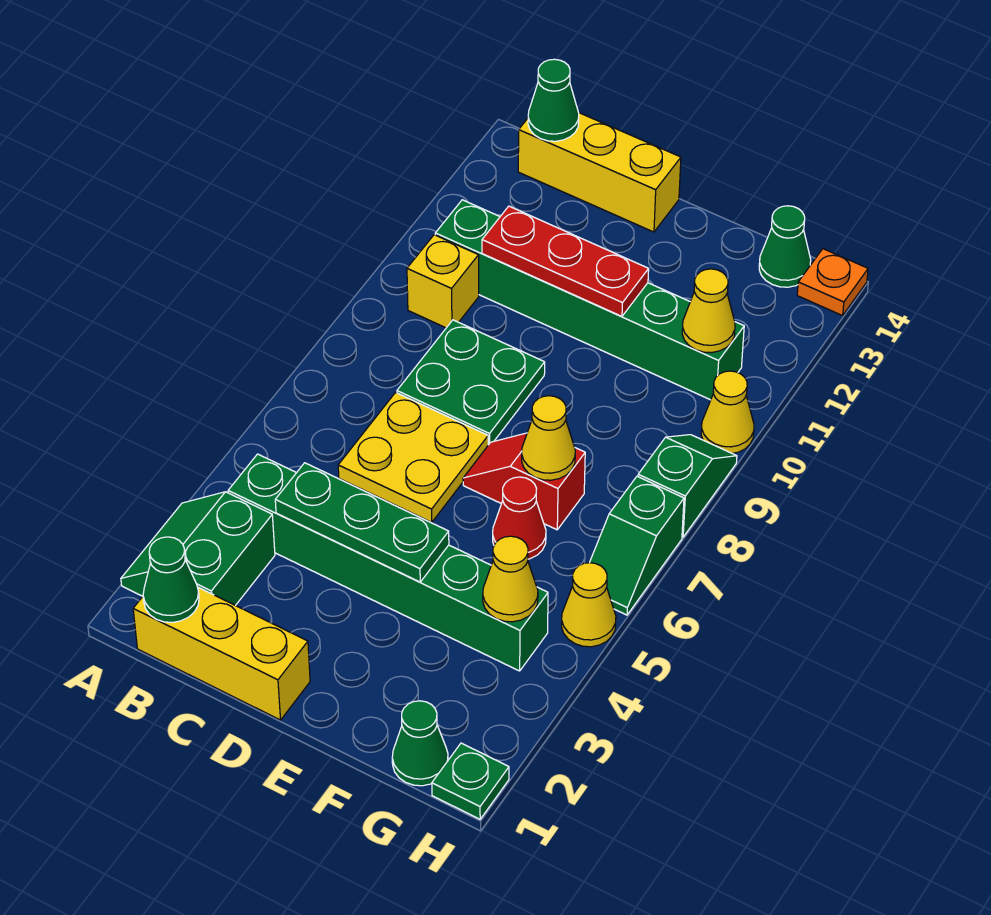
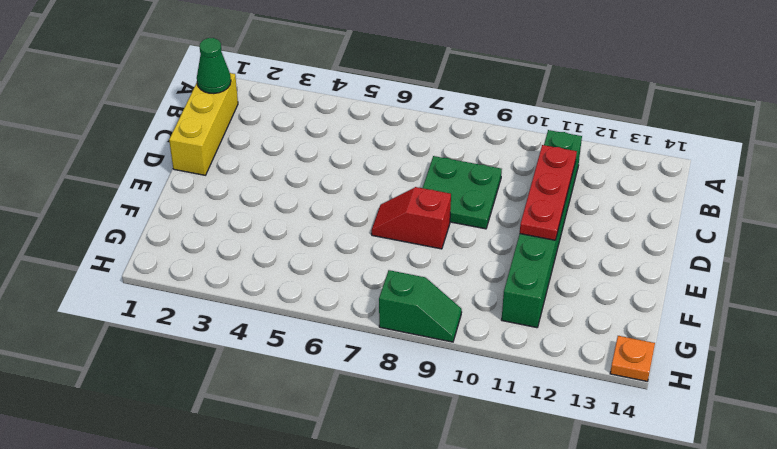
red 1x2 slope [371,187,451,249] -> red 1x2 slope turned to [463,433,585,530]
none -> green 2x2 slope [121,492,275,605]
none -> green 1x6 brick [228,454,548,671]
none -> yellow 1x1 brick [407,235,479,328]

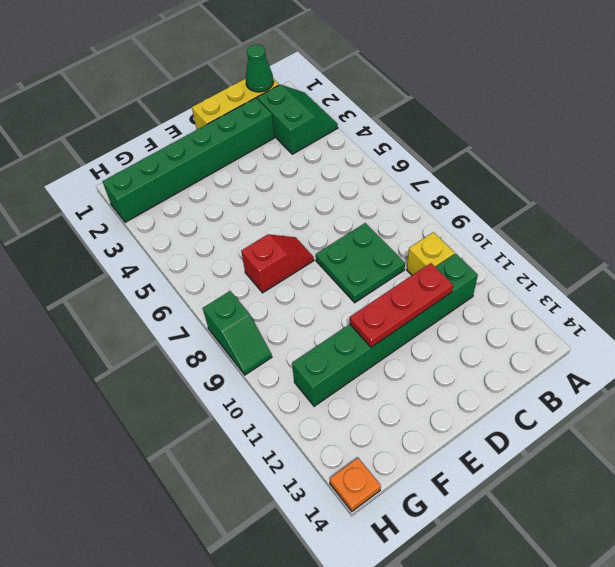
green 1x6 brick [103,98,274,222] -> green 1x6 brick moved to [228,454,548,671]
none -> yellow 1x3 brick [518,113,681,232]
none -> yellow 2x2 plate [338,392,488,522]
none -> red 1x1 cone [493,477,546,559]

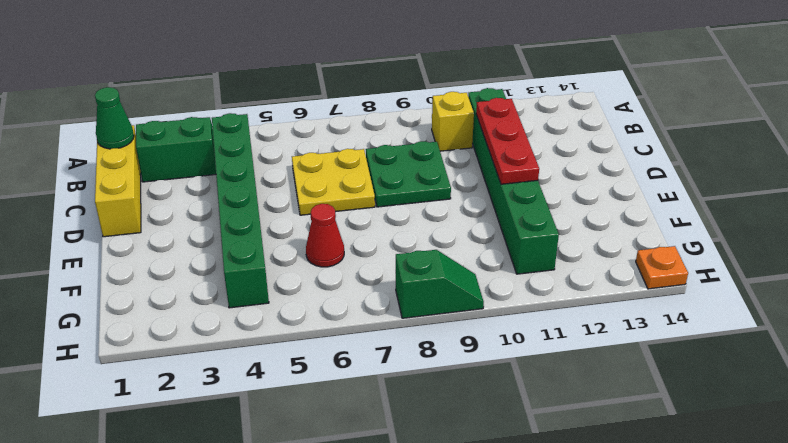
none -> yellow 1x3 brick [518,113,681,232]
none -> red 1x2 slope [463,433,585,530]
none -> green 1x1 cone [392,701,448,786]

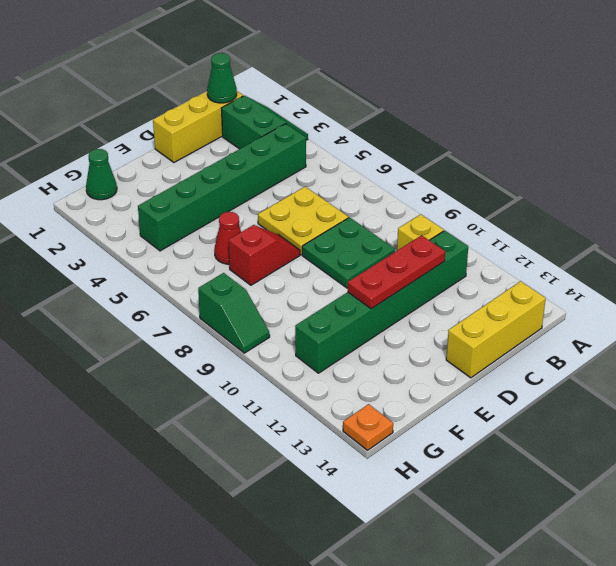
none -> green 1x1 cone [759,206,811,287]
none -> green 1x1 plate [432,743,509,819]
none -> yellow 1x1 cone [561,563,616,647]

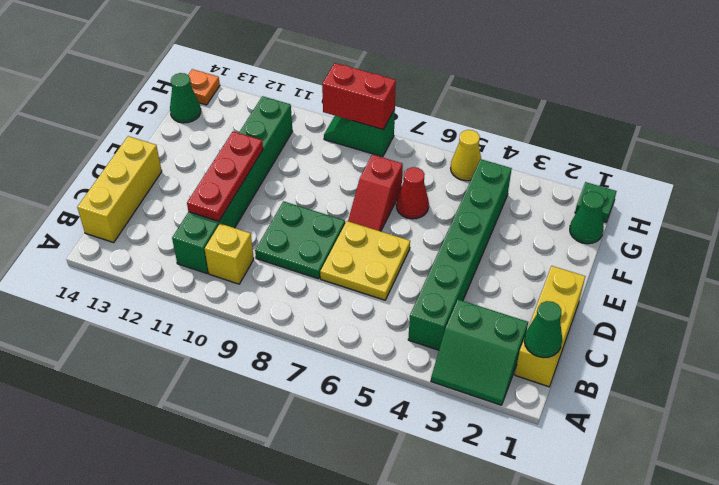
red 1x2 brick [322,63,396,130] -> none
none -> green 1x2 slope [590,476,684,615]
none -> yellow 1x1 cone [701,371,754,453]
none -> green 1x1 cone [528,59,579,141]

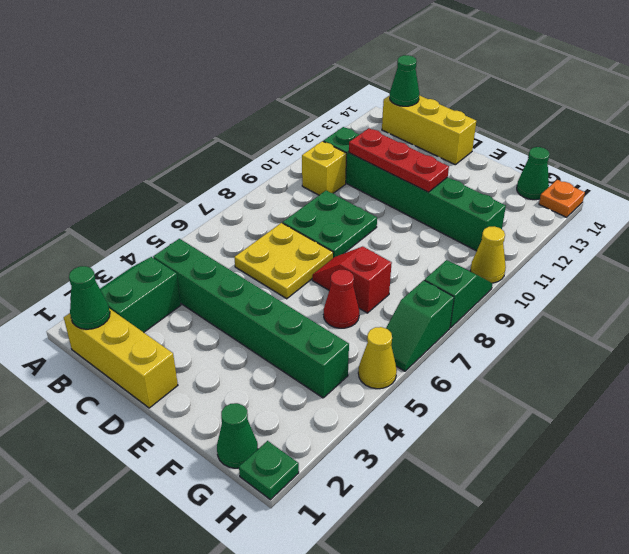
none -> green 1x3 plate [275,463,449,582]
none -> yellow 1x1 cone [522,396,575,480]
none -> yellow 1x1 cone [483,536,538,622]

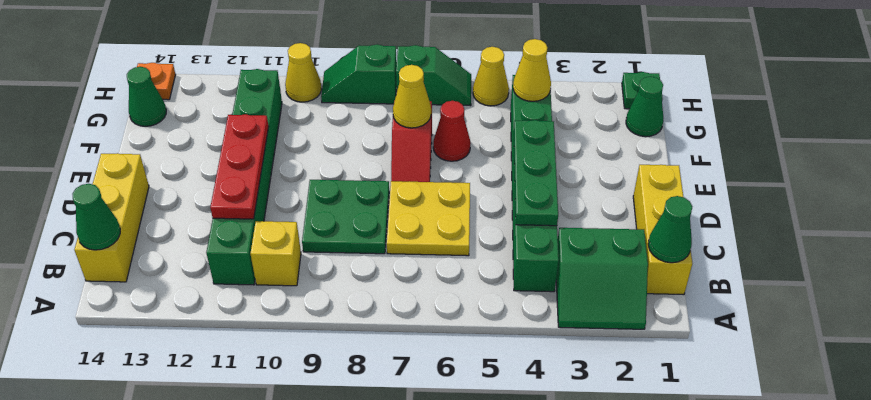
none -> yellow 1x1 cone [682,269,735,353]

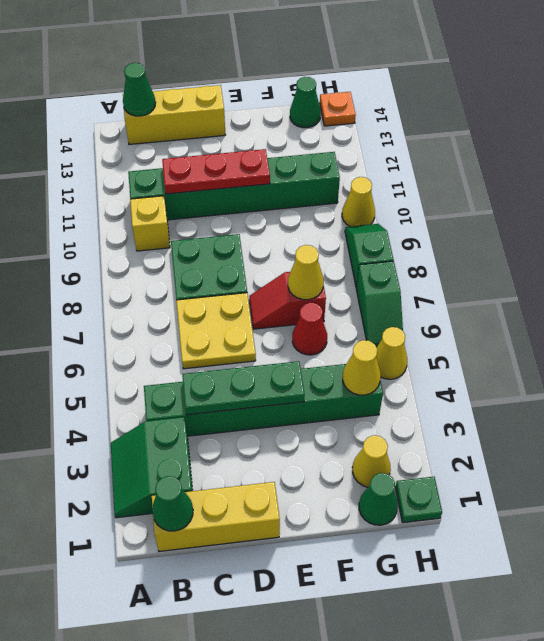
yellow 1x1 cone [352,435,391,487] -> yellow 1x1 cone moved to [682,269,735,353]

